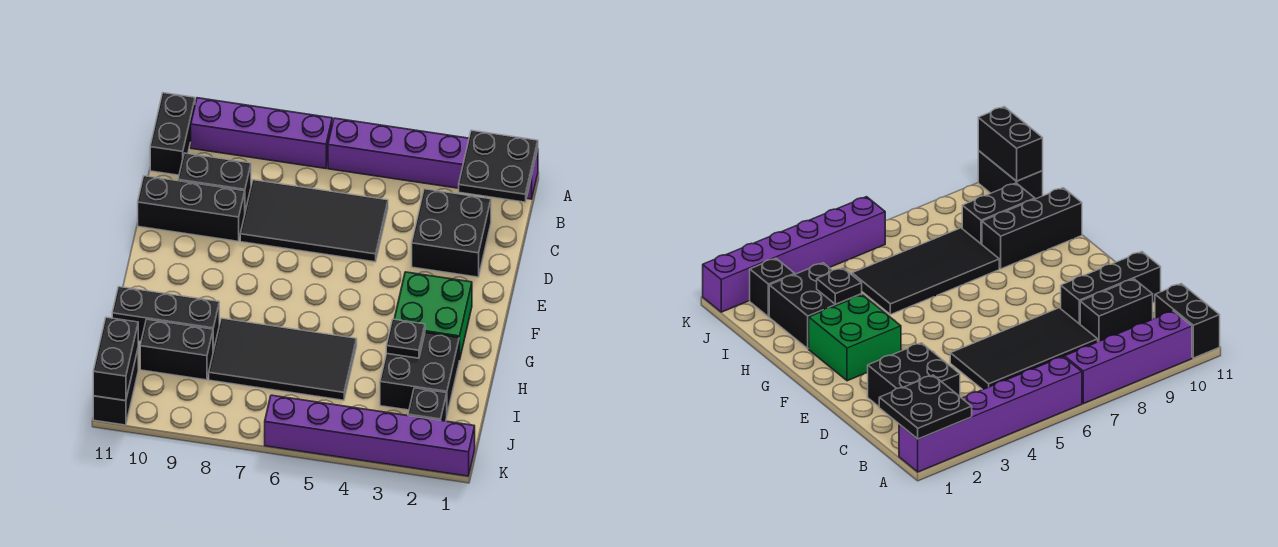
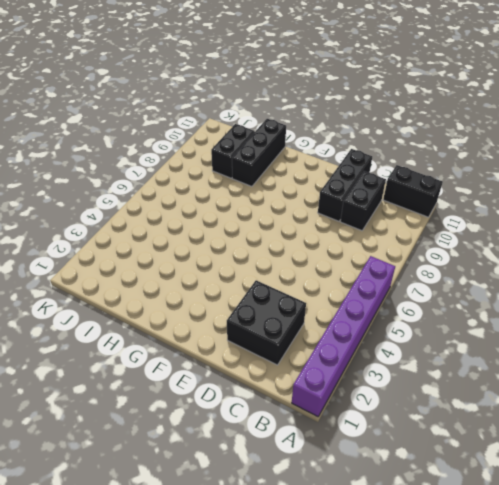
none -> purple 1x4 brick [191,98,332,169]
none -> black 2x4 tile [240,180,388,262]
none -> green 2x2 brick [394,272,472,360]

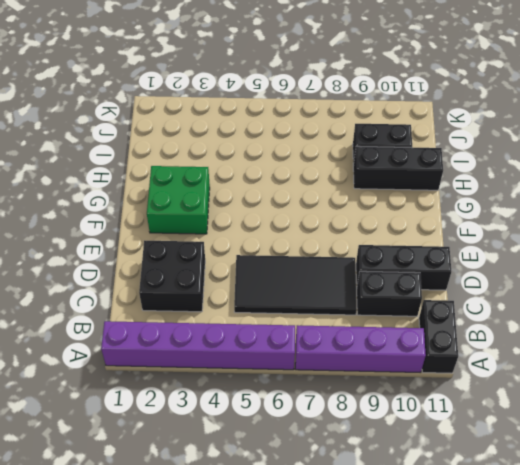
none -> black 2x2 brick [380,332,459,414]
none -> black 2x4 tile [209,318,357,400]
none -> black 1x1 brick [408,388,447,421]

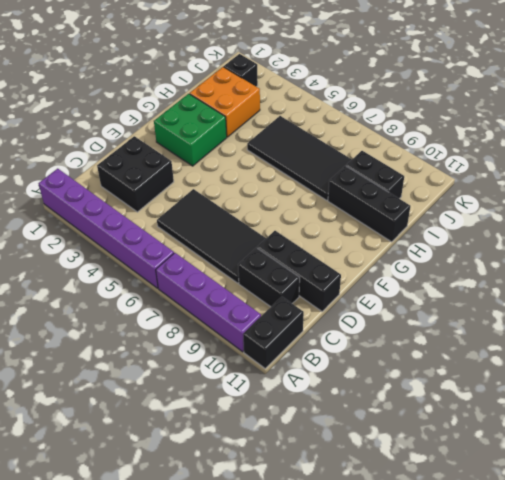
orange 2x2 brick [190,67,260,137] -> black 2x2 brick [380,332,459,414]
none -> black 1x2 brick [93,350,138,425]
none -> purple 1x6 brick [265,395,475,476]
none -> black 2x2 plate [459,130,538,202]

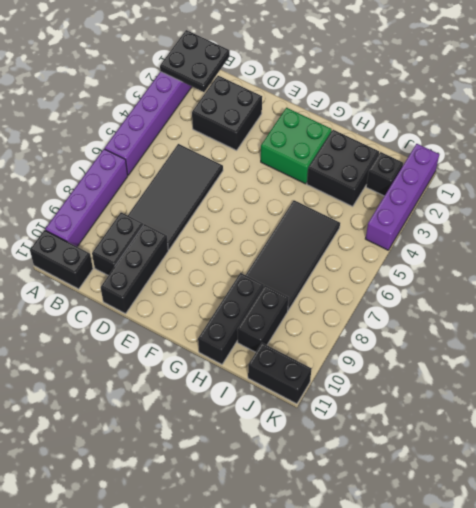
purple 1x4 brick [365,144,439,250] -> purple 1x6 brick [265,395,475,476]
none -> black 1x1 plate [386,319,425,358]
none -> black 1x2 brick [93,317,138,401]

